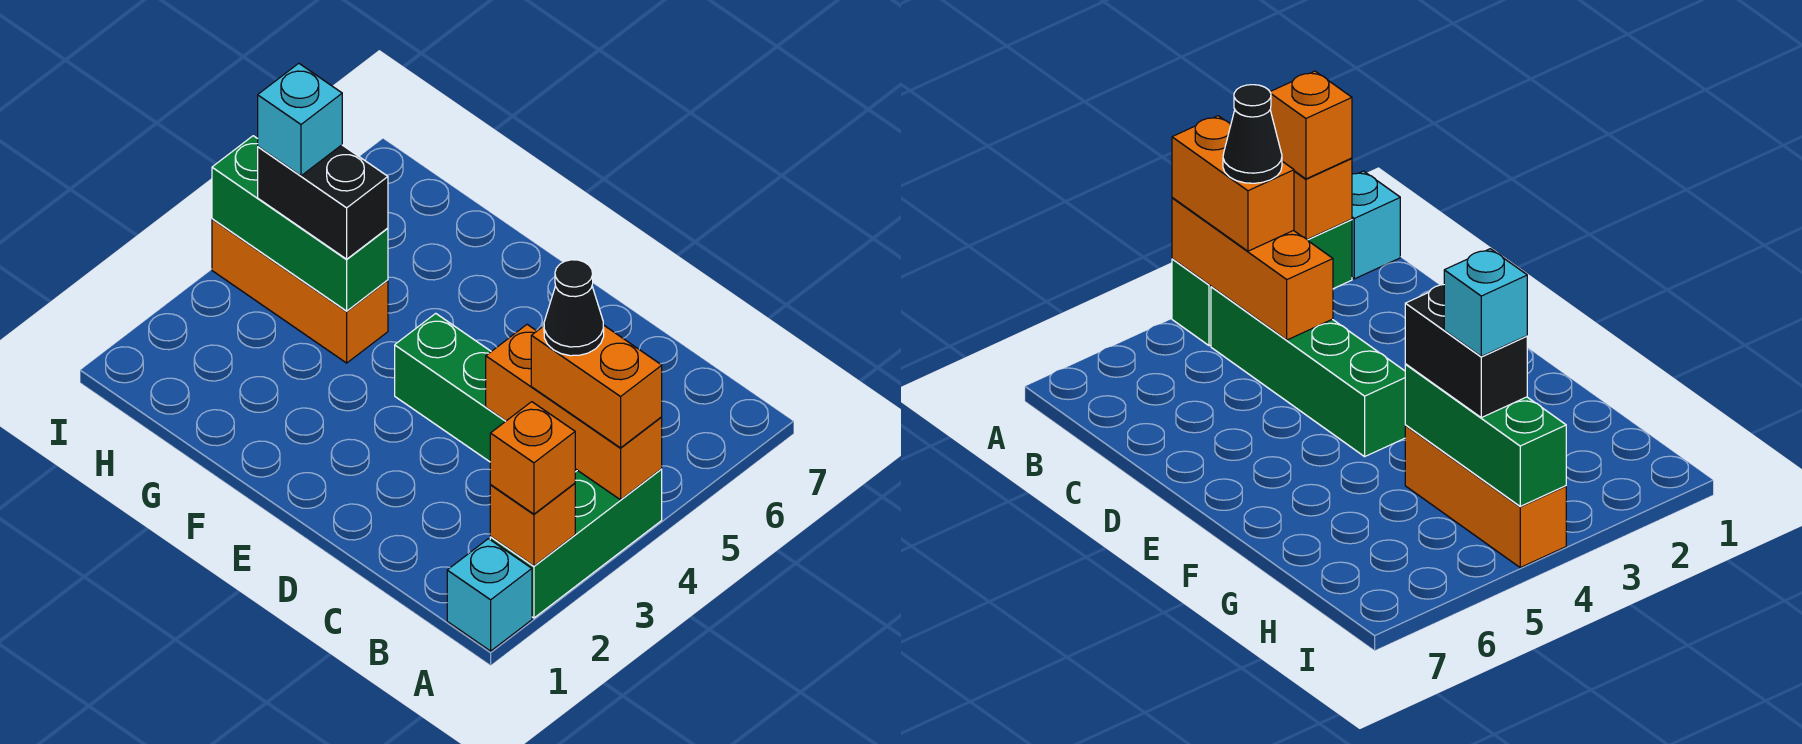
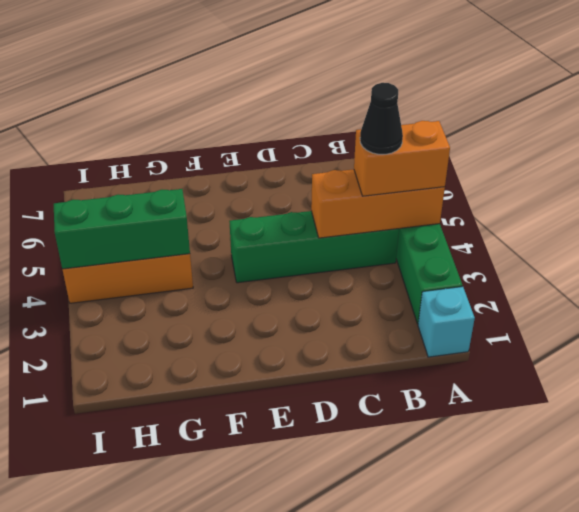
none -> orange 1x1 brick [490,483,575,566]
none -> orange 1x1 brick [490,402,575,514]
none -> black 1x2 brick [258,145,388,259]

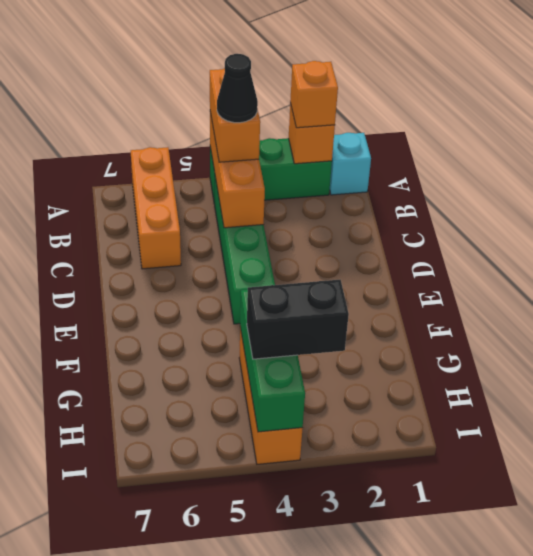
orange 1x3 brick [131,147,181,269] -> none
black 1x2 brick [247,280,349,359] -> black 1x2 brick turned to [258,145,388,259]
none -> cyan 1x1 brick [258,63,342,176]

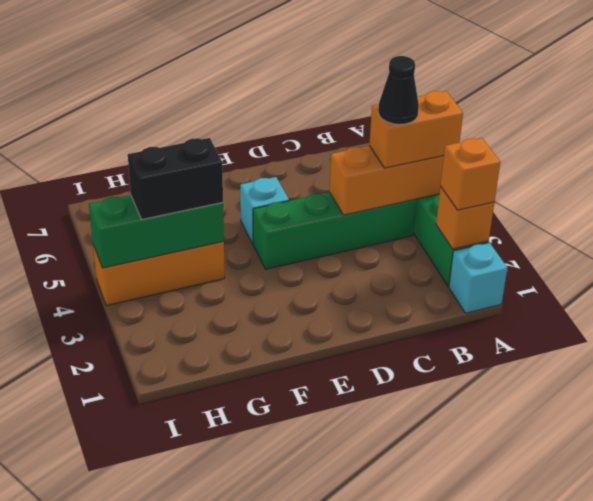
cyan 1x1 brick [240,177,289,244] -> cyan 1x1 brick moved to [258,63,342,176]

